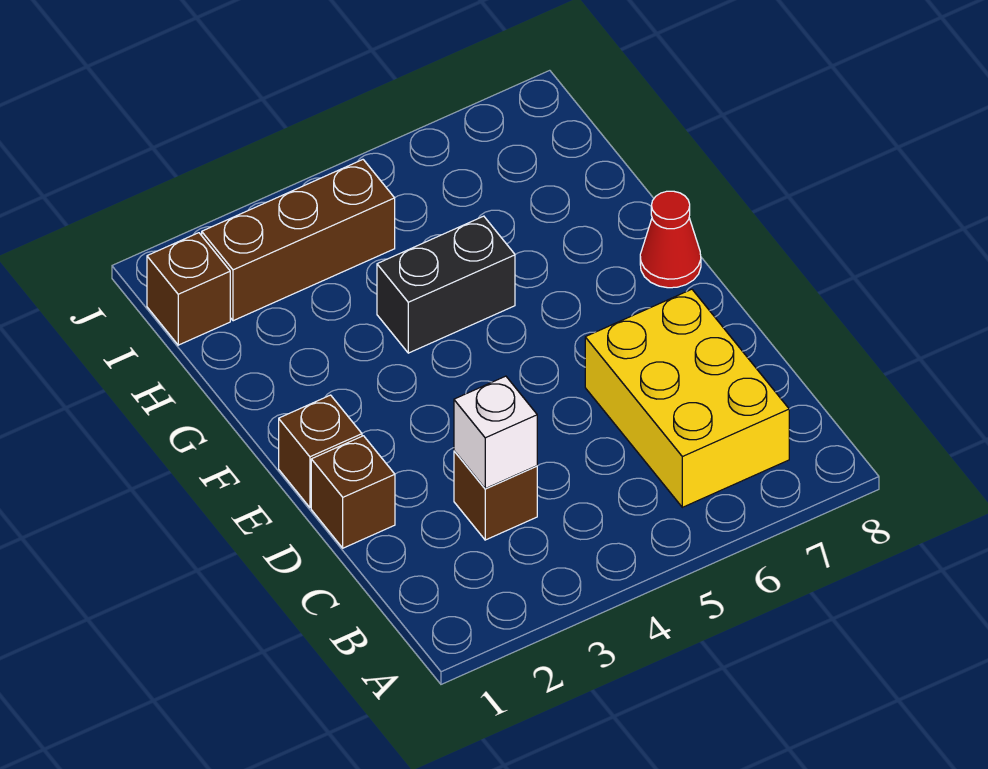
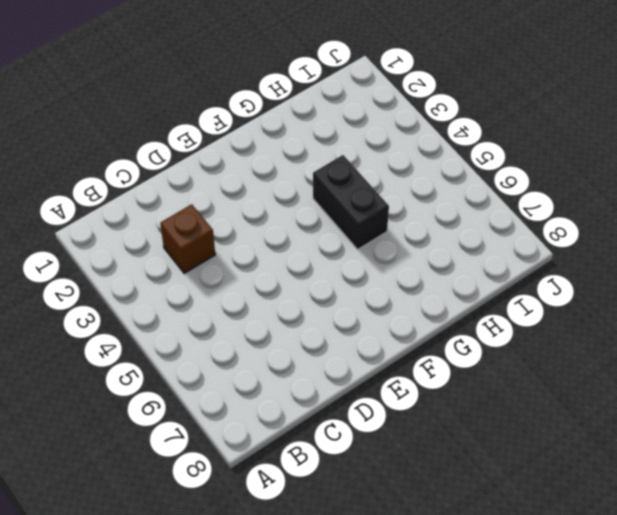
none -> yellow 2x3 brick [585,289,789,507]
none -> brown 1x1 brick [311,436,395,548]

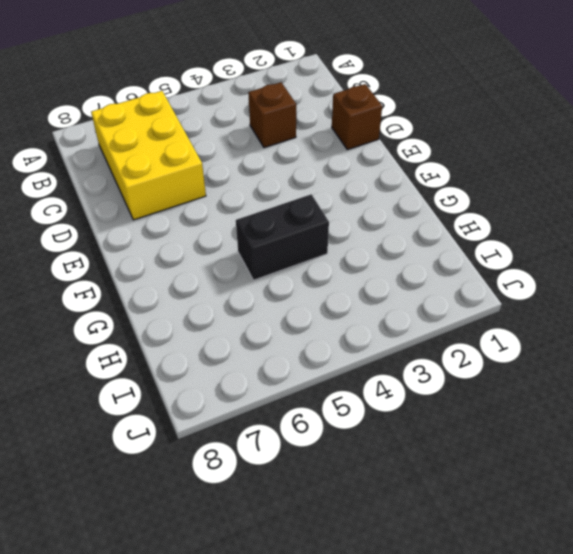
none -> brown 1x1 brick [279,395,362,508]
none -> red 1x1 cone [640,191,701,288]

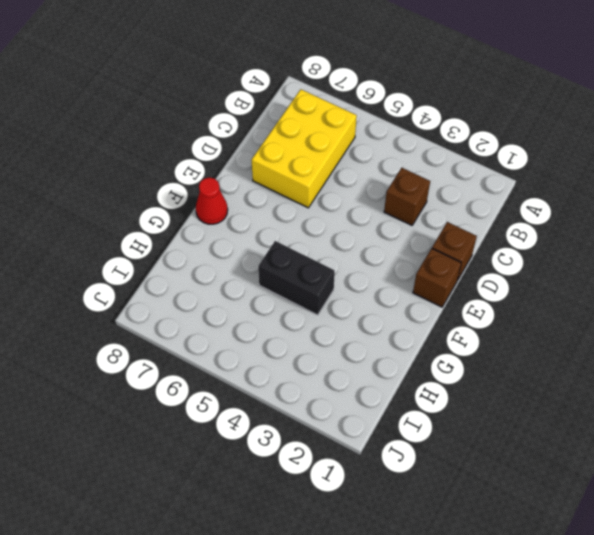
none -> brown 1x1 brick [147,233,230,345]
none -> brown 1x3 brick [202,160,395,321]

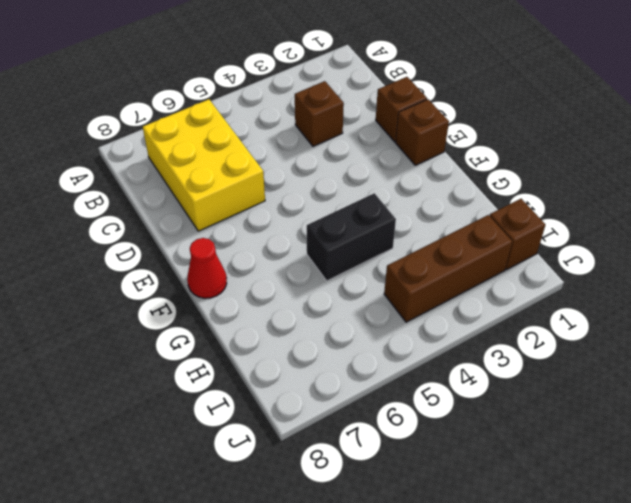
none -> white 1x1 brick [454,376,537,489]

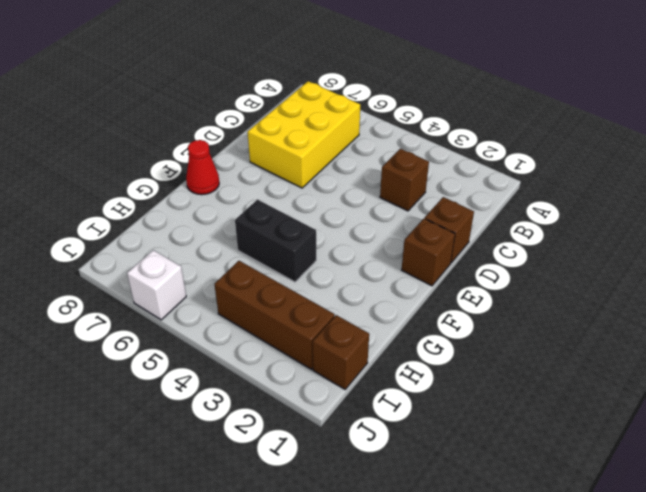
white 1x1 brick [127,250,186,320] -> white 1x1 brick moved to [454,376,537,489]

